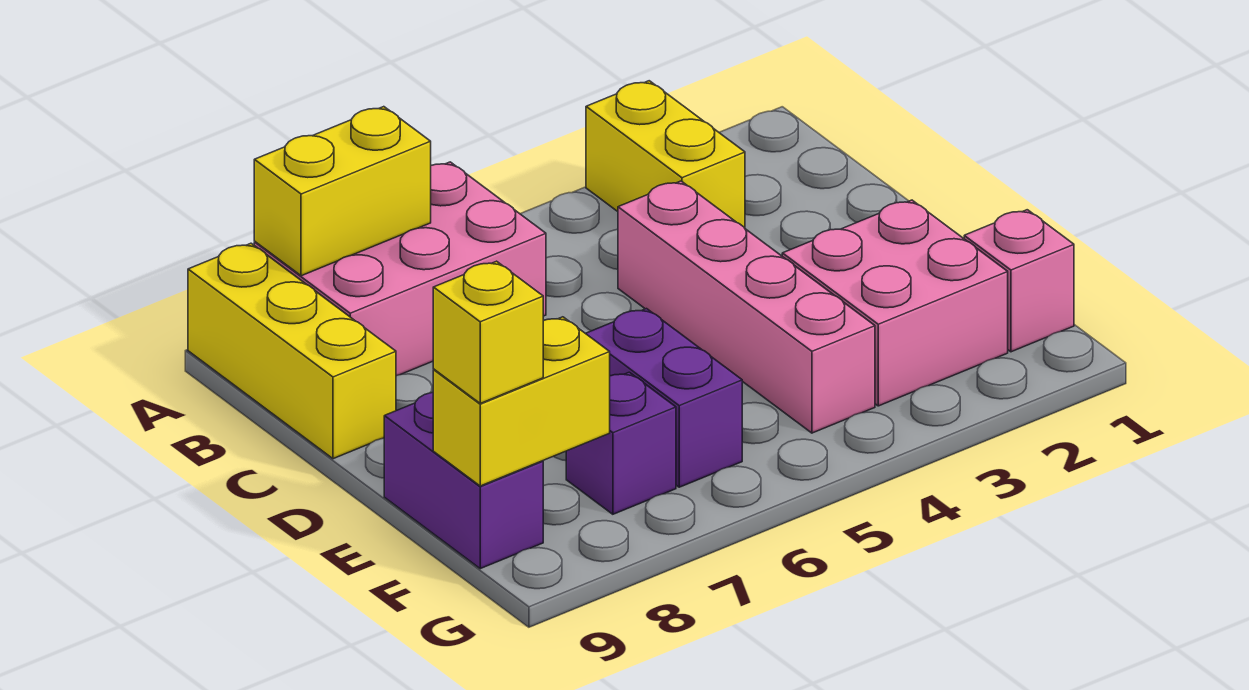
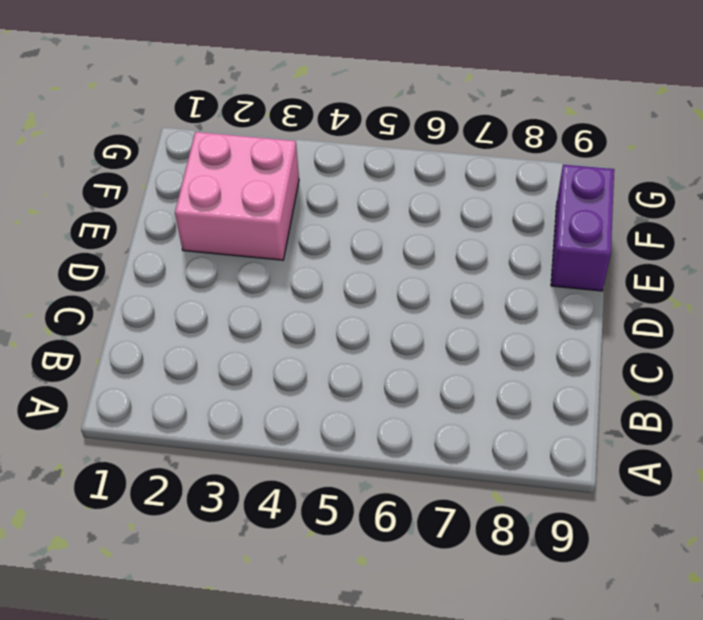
none -> yellow 1x2 brick [586,81,745,228]
none -> pink 2x3 brick [254,162,546,376]
none -> yellow 1x3 brick [188,243,396,459]

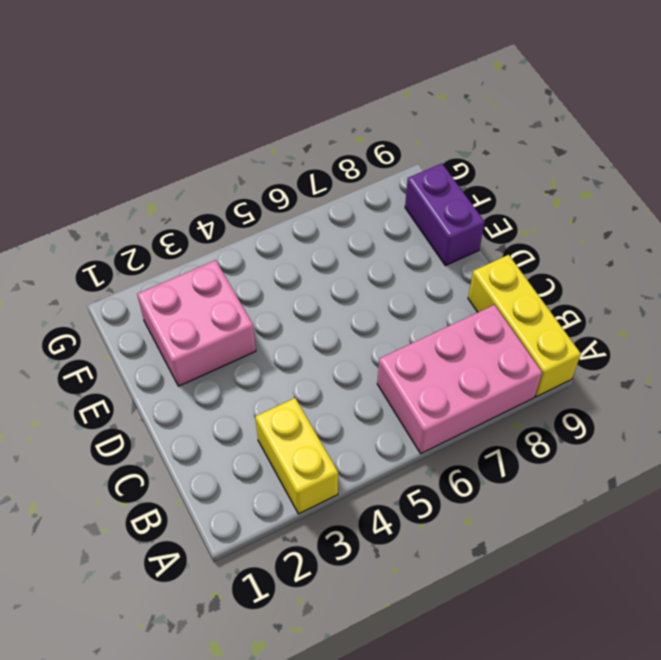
none -> pink 1x4 brick [618,181,875,433]
none -> purple 1x2 brick [586,309,742,487]
none -> pink 1x1 brick [964,210,1074,352]

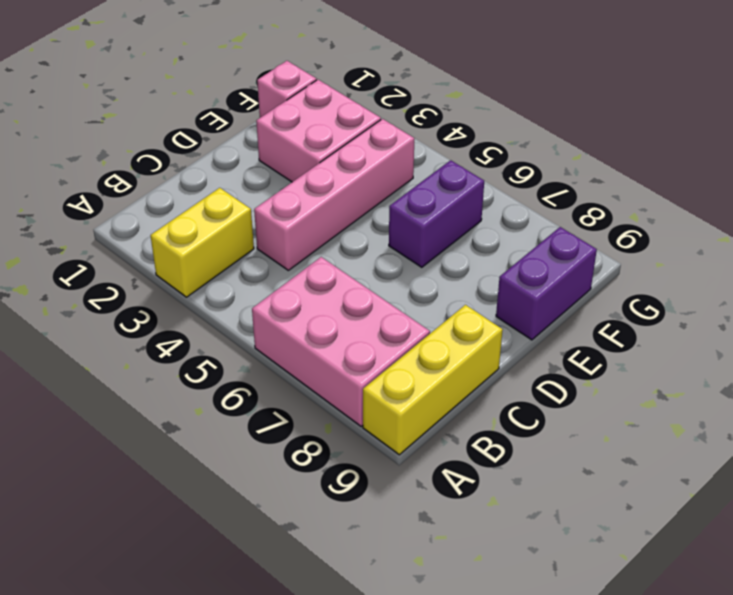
none -> purple 1x1 brick [566,372,676,514]
none -> yellow 1x2 brick [254,107,431,276]
none -> yellow 1x2 brick [433,317,610,486]

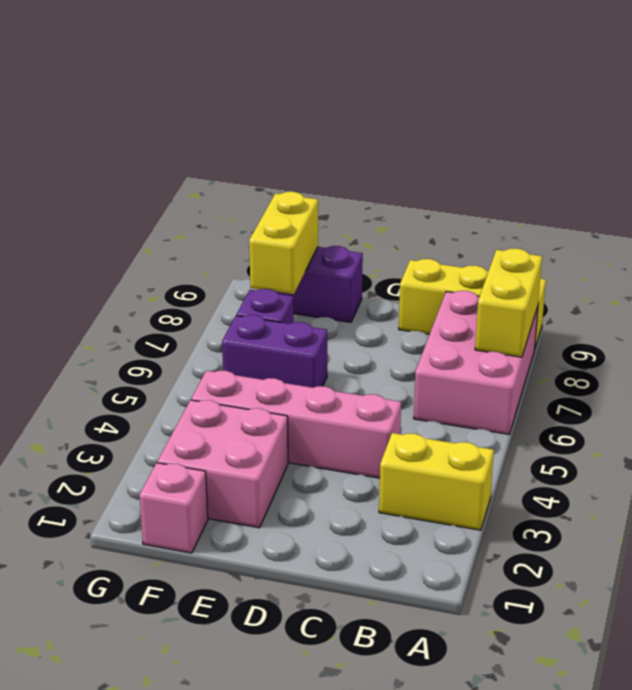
none -> yellow 1x1 brick [433,261,543,403]

